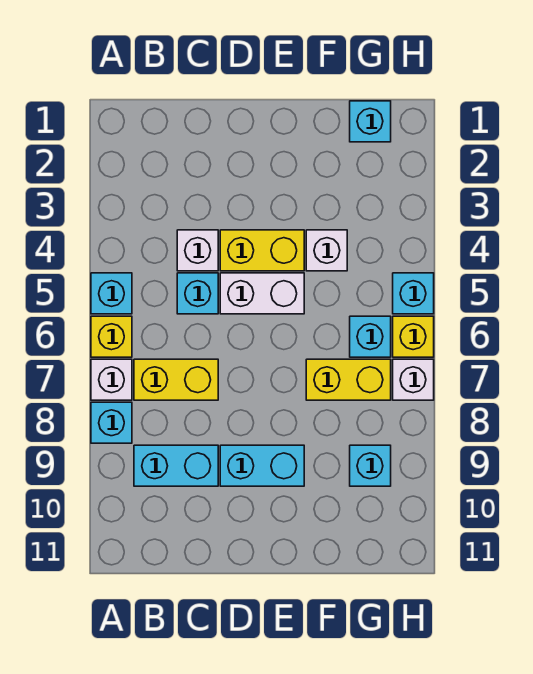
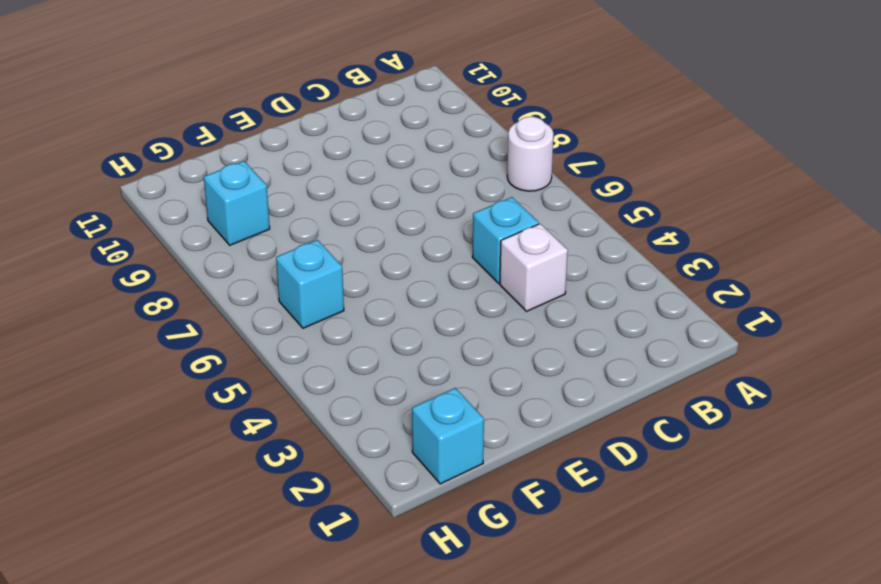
white 1x1 round brick [507,117,554,191] -> white 1x1 brick [91,359,132,400]
none -> cyan 1x1 brick [91,273,132,314]
none -> yellow 1x1 brick [91,316,132,357]
none -> cyan 1x1 brick [91,402,132,443]

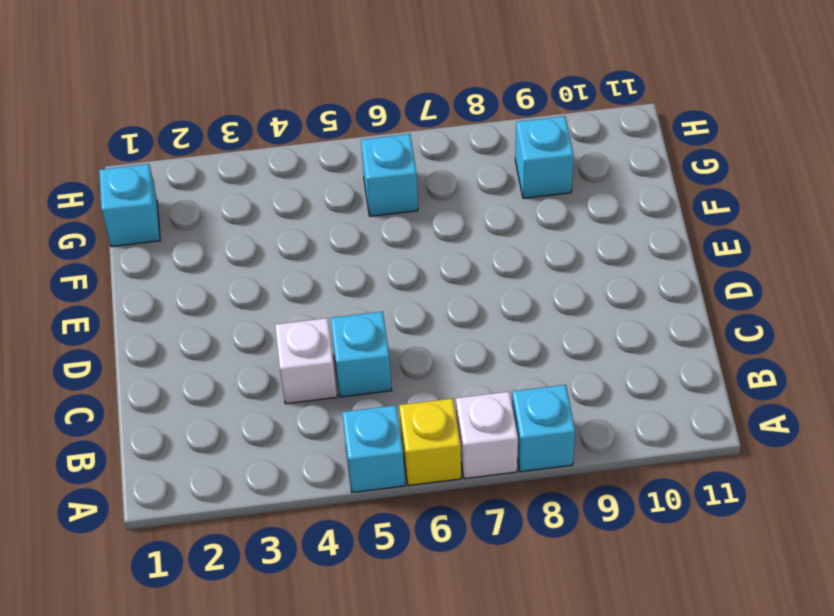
none -> yellow 1x2 brick [134,359,218,400]
none -> cyan 1x2 brick [134,445,218,486]
none -> yellow 1x2 brick [220,230,304,271]

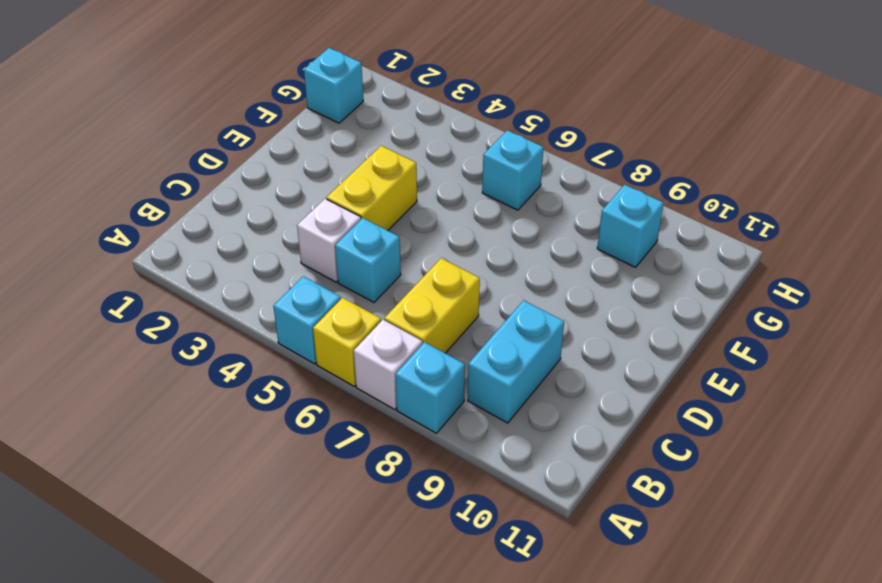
none -> white 1x2 brick [220,273,304,314]
none -> cyan 1x2 brick [220,445,304,486]
none -> white 1x1 brick [306,230,347,271]

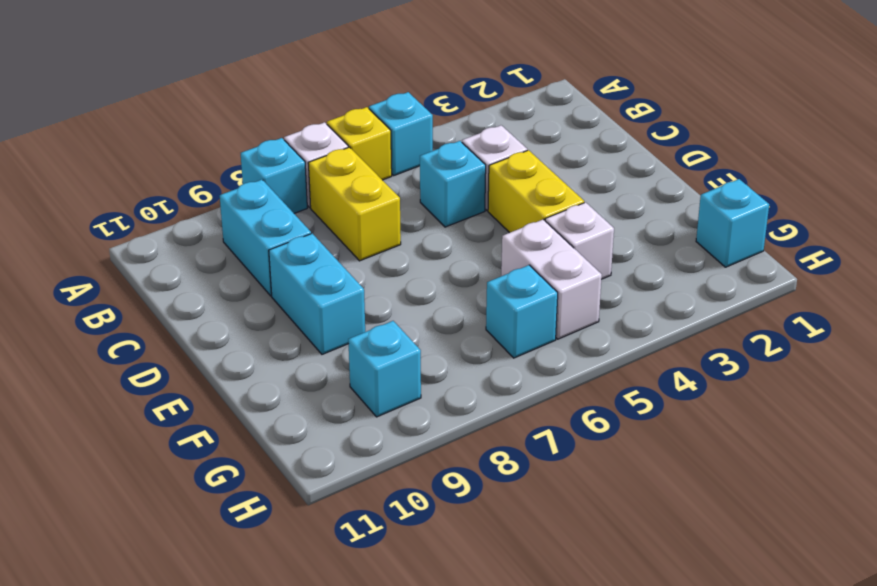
white 1x2 brick [501,219,602,339] -> white 1x2 brick moved to [220,273,304,314]
none -> yellow 1x2 brick [306,359,391,400]
none -> cyan 1x1 brick [393,273,434,314]
none -> yellow 1x1 brick [393,316,434,357]

